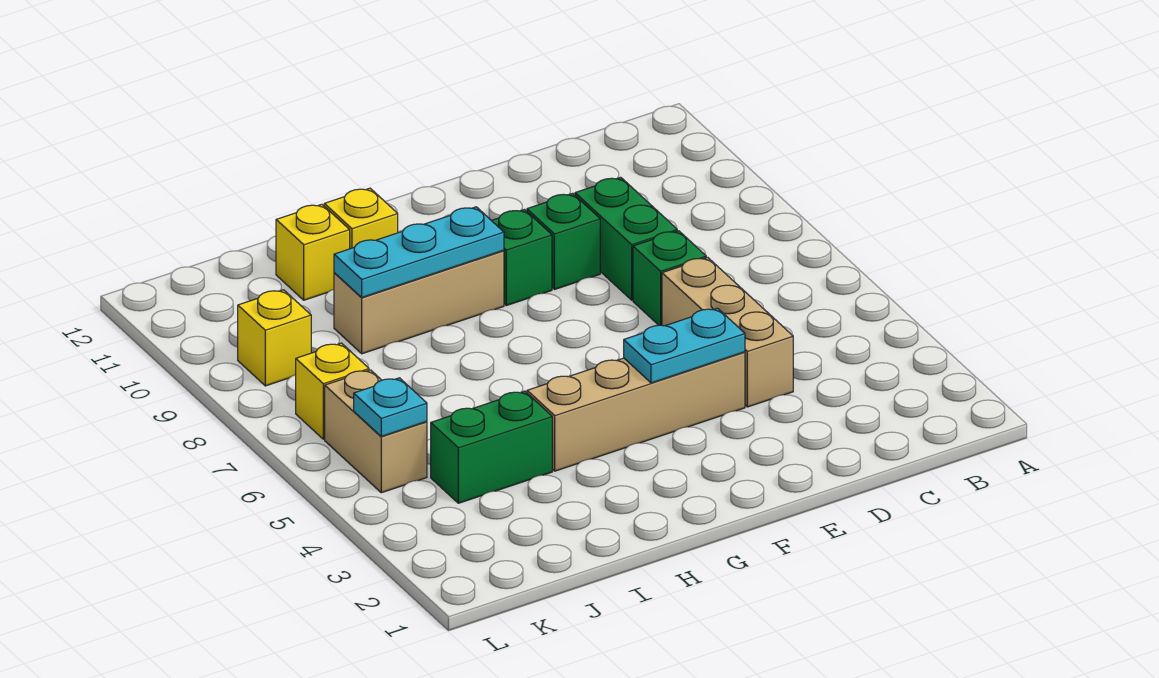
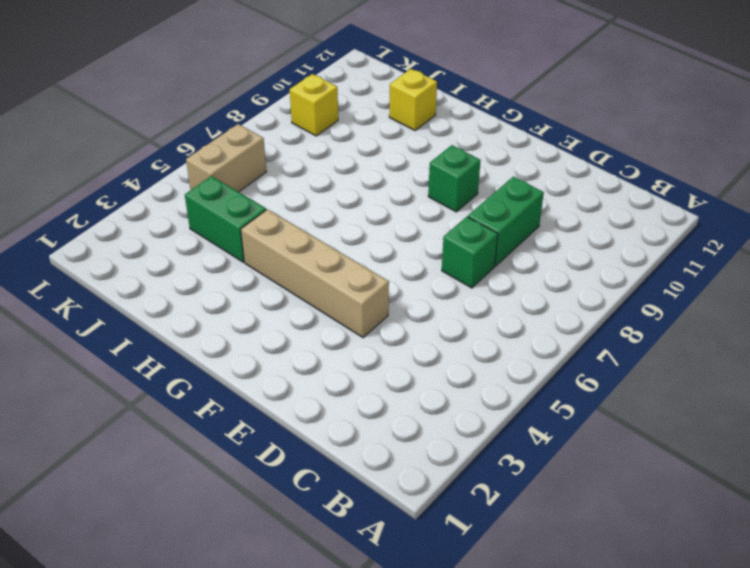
none -> tan 1x3 brick [662,258,793,407]
none -> green 1x1 brick [527,193,600,290]
none -> tan 1x3 brick [334,251,504,354]

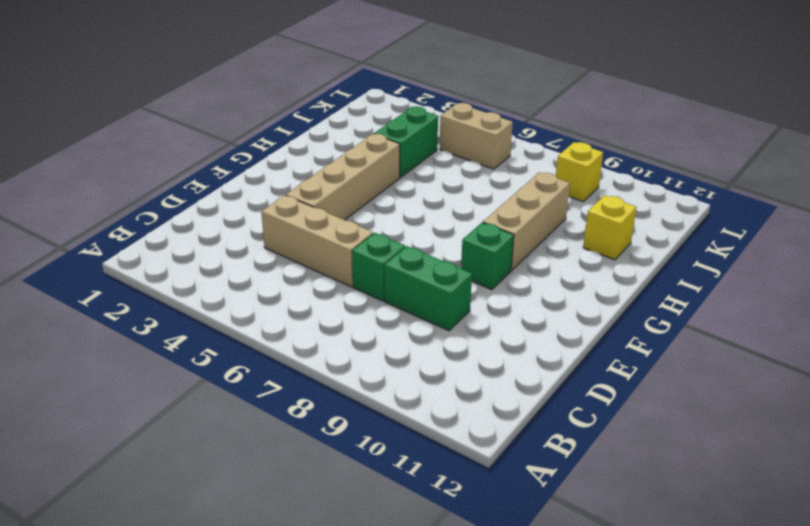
none -> green 1x1 brick [527,193,600,290]
none -> yellow 1x1 brick [324,188,398,249]
none -> yellow 1x1 brick [296,343,369,439]

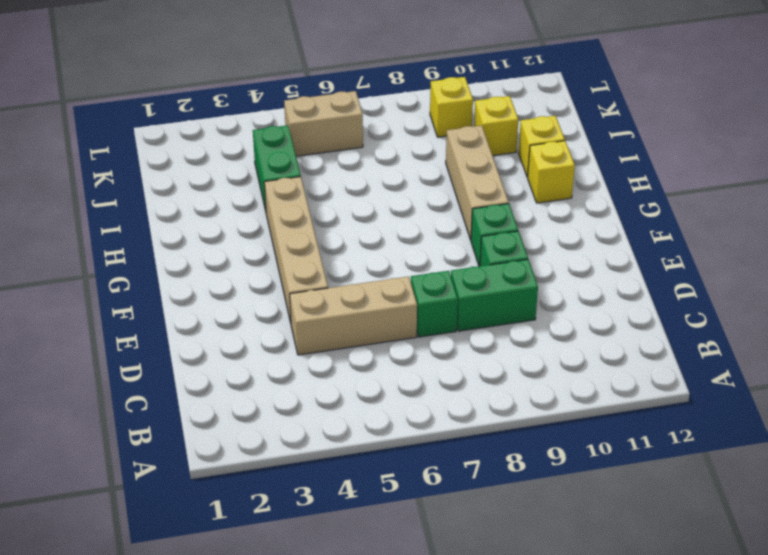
yellow 1x1 brick [474,96,518,156] -> yellow 1x1 brick moved to [296,343,369,439]
none -> cyan 1x2 plate [624,308,745,383]
none -> cyan 1x3 plate [334,207,504,298]
none -> cyan 1x1 plate [354,378,427,436]

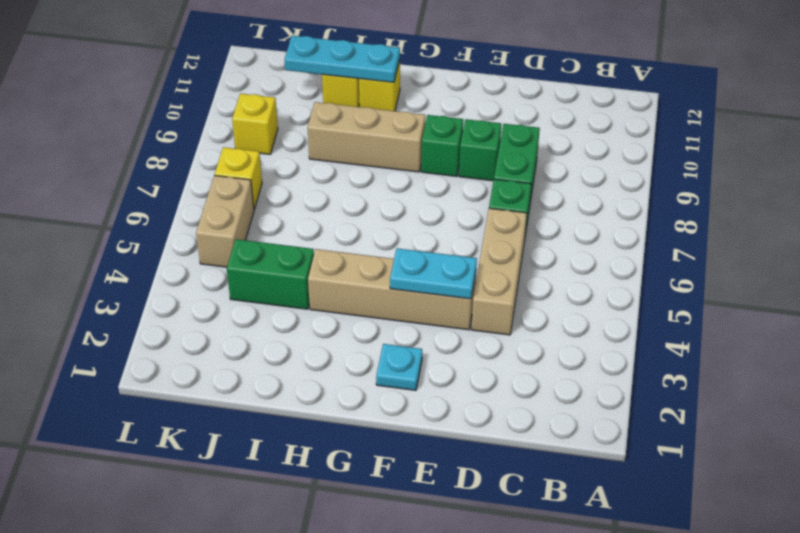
cyan 1x1 plate [376,344,422,390] -> cyan 1x1 plate moved to [354,378,427,436]
cyan 1x3 plate [285,36,400,82] -> cyan 1x3 plate moved to [334,207,504,298]

